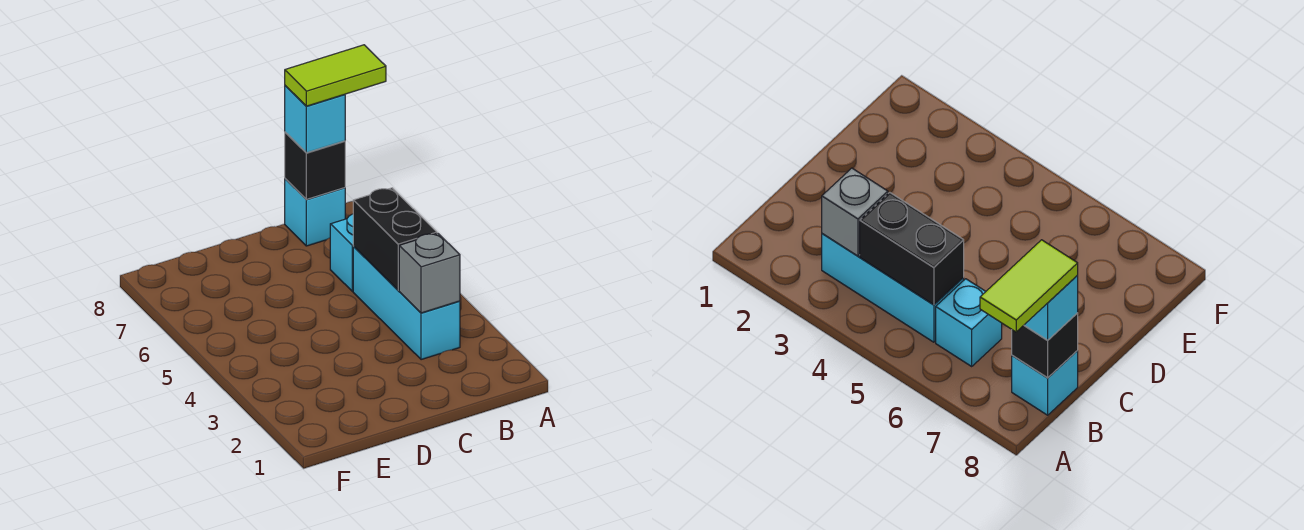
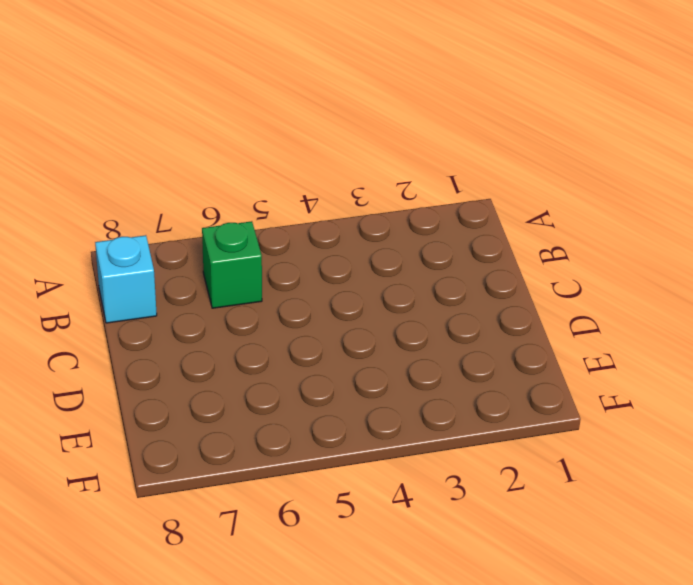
green 1x1 brick [202,221,262,308] -> cyan 1x1 brick [330,214,354,291]
none -> cyan 1x3 brick [353,247,460,360]
none -> grey 1x1 brick [399,233,460,313]

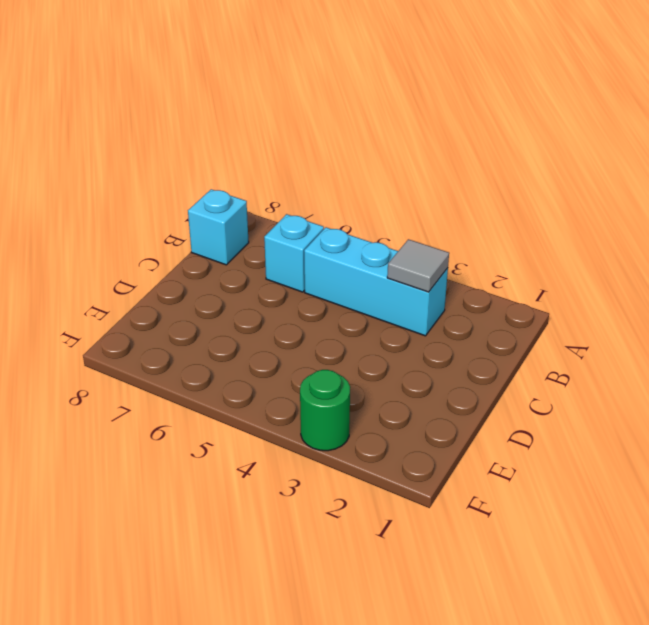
grey 1x1 tile [387,239,449,292] -> grey 1x1 brick [399,233,460,313]
green 1x1 round brick [300,370,350,451] -> none
none -> black 1x2 brick [353,188,437,290]
none -> black 1x1 brick [285,132,345,199]

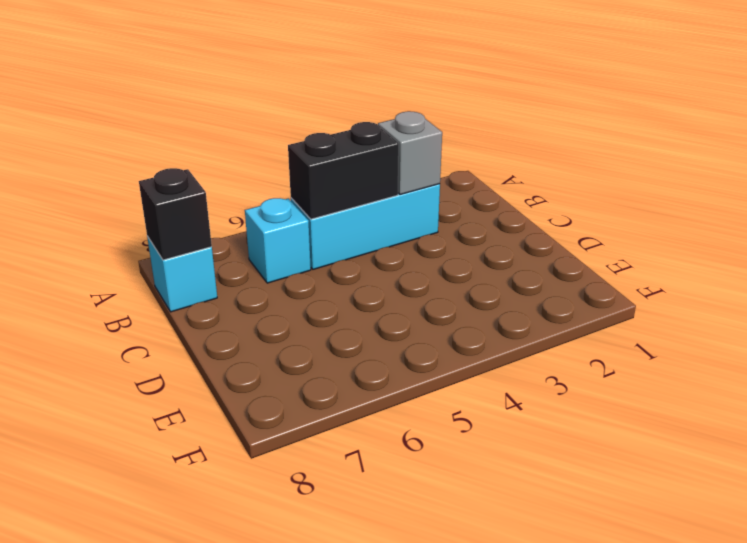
none -> cyan 1x1 brick [285,86,345,153]
none -> lime 1x2 tile [285,45,386,106]

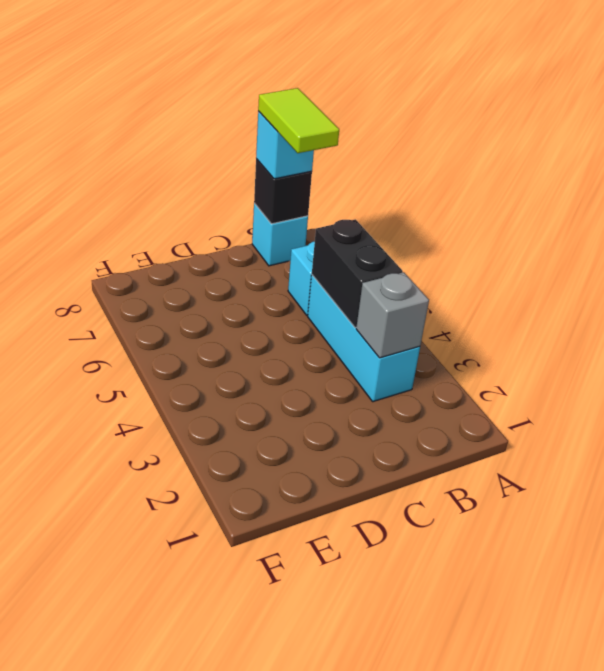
lime 1x2 tile [258,88,339,153] -> lime 1x2 tile turned to [285,45,386,106]

